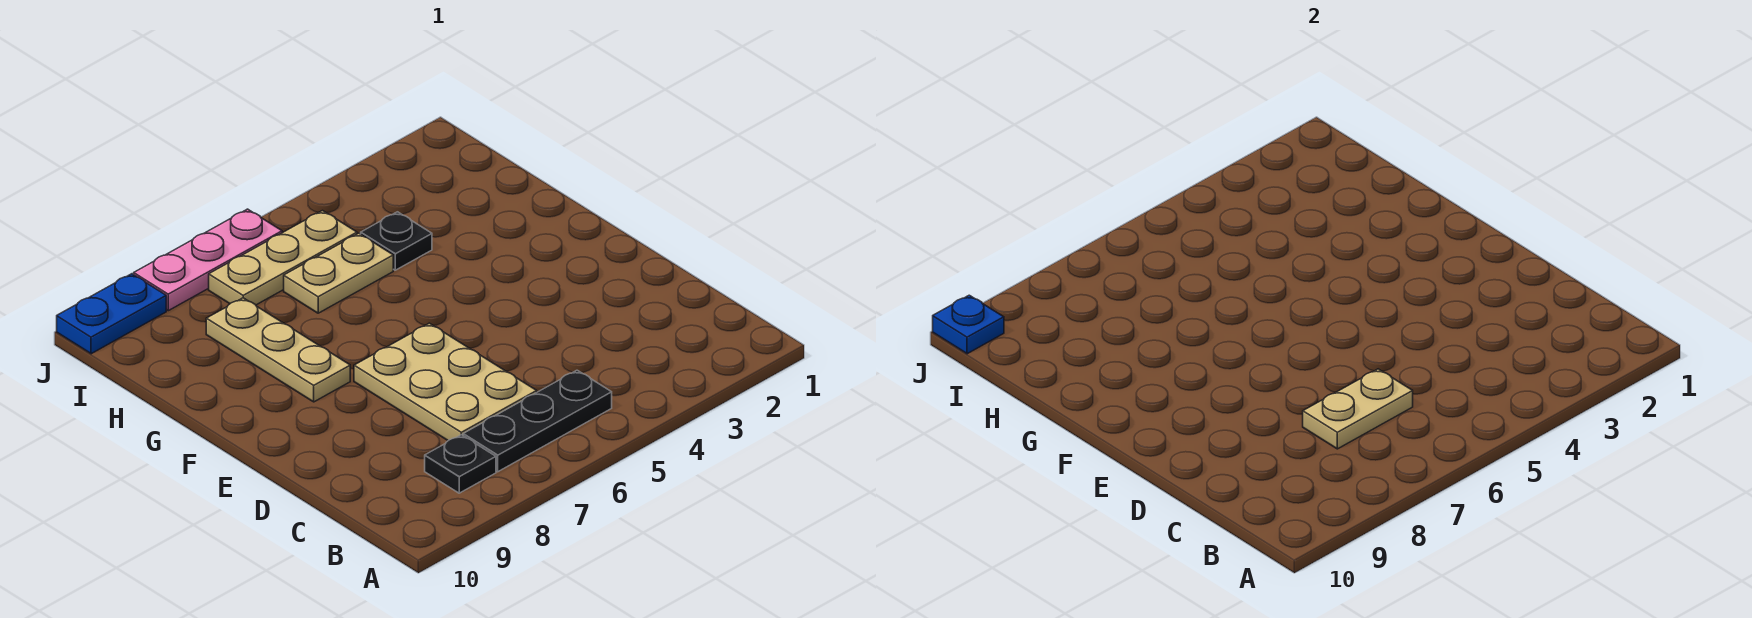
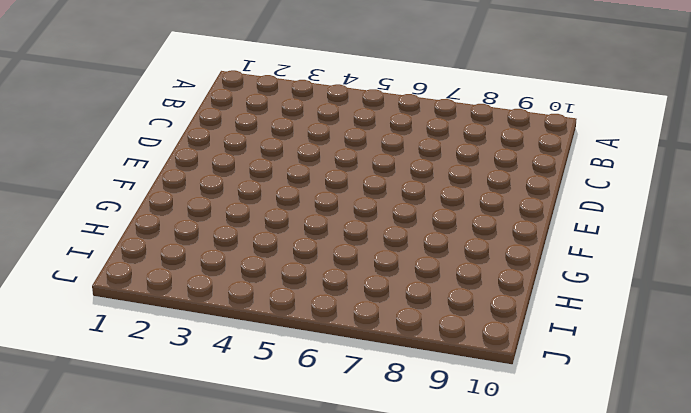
none -> black 1x3 plate [463,370,612,472]
none -> black 1x1 plate [425,435,496,493]

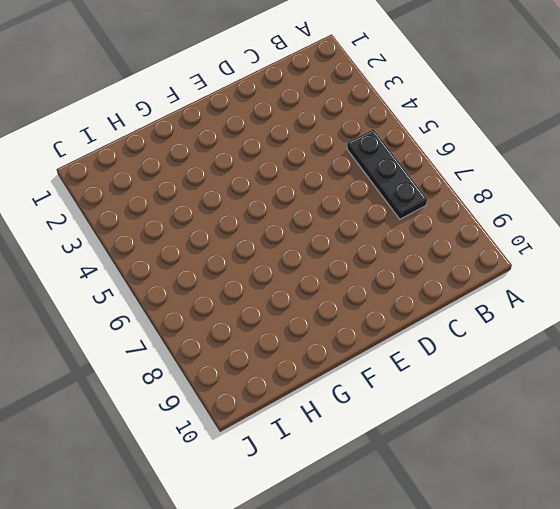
none -> black 1x1 plate [425,435,496,493]
none -> tan 2x3 plate [354,323,537,441]

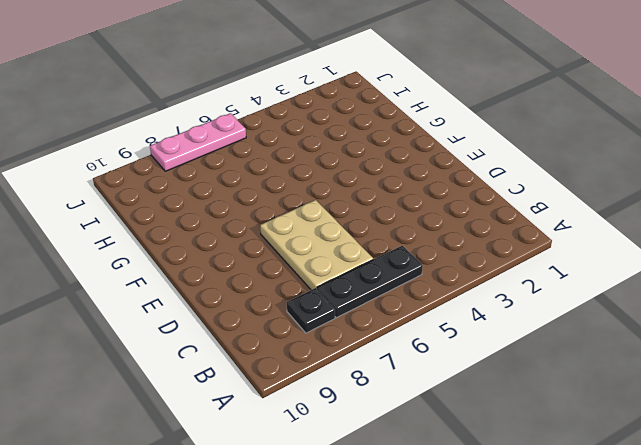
none -> tan 1x3 plate [206,298,350,402]
none -> black 1x1 plate [361,212,432,270]

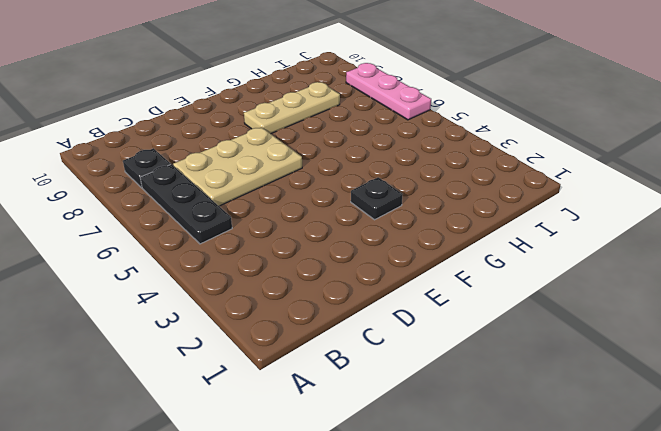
black 1x1 plate [351,177,403,220] -> black 1x1 plate moved to [361,212,432,270]
none -> tan 1x2 plate [284,233,393,313]
none -> tan 1x3 plate [209,211,357,305]

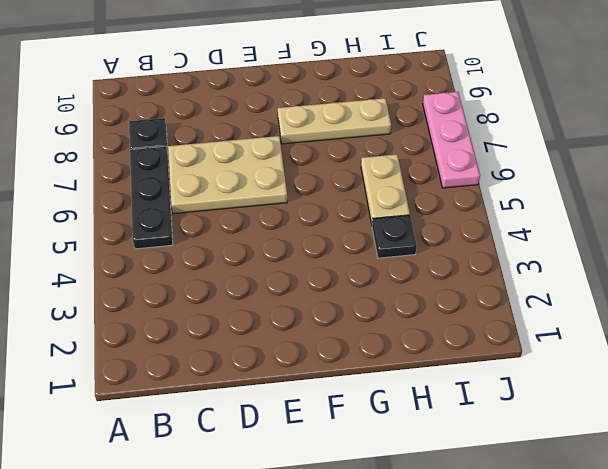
none -> tan 1x3 plate [209,211,357,305]
none -> blue 1x2 plate [57,274,166,354]

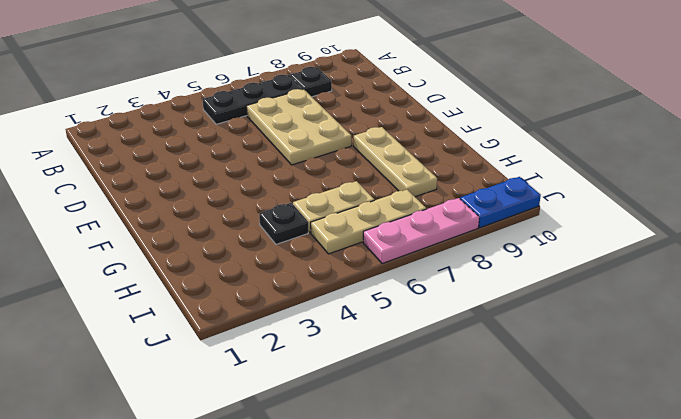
none -> tan 1x2 plate [1303,369,1413,449]
none -> blue 1x1 plate [933,295,1004,354]

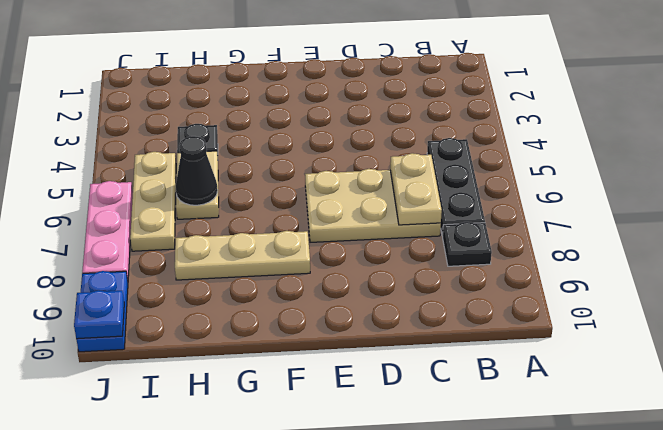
black 1x1 cone [176,136,218,205] -> none

